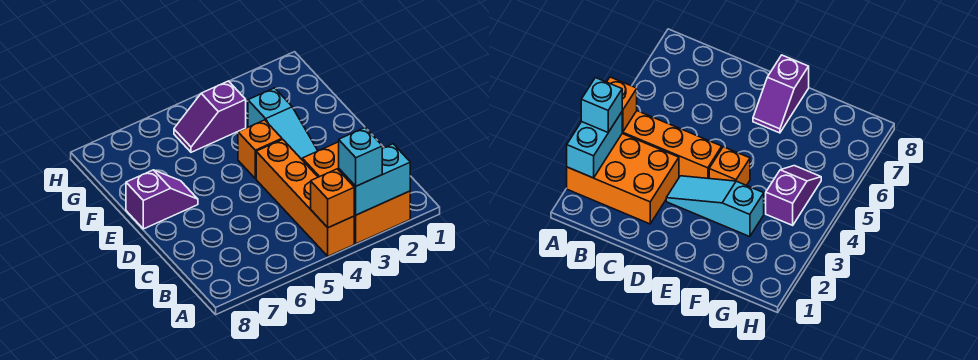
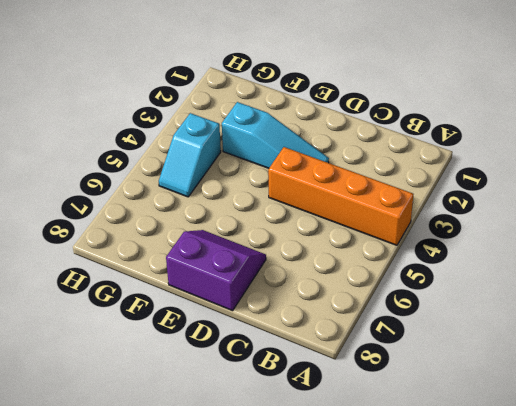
purple 2x2 slope [166,230,266,311] -> purple 1x2 slope [126,170,198,229]
cyan 1x2 slope [159,113,221,197] -> purple 1x2 slope [174,81,246,152]
none -> orange 2x3 brick [302,142,410,244]
none -> orange 1x1 brick [238,120,282,179]

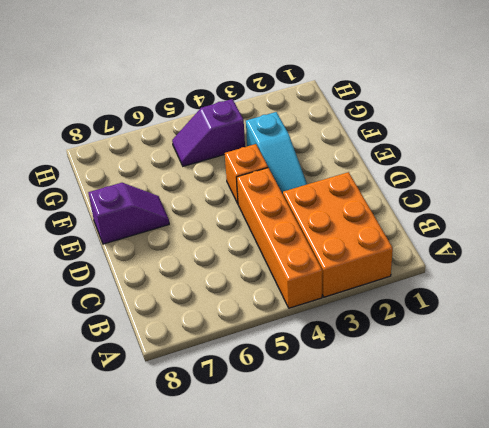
none -> cyan 1x2 brick [339,144,410,215]
none -> orange 1x1 brick [311,169,354,228]

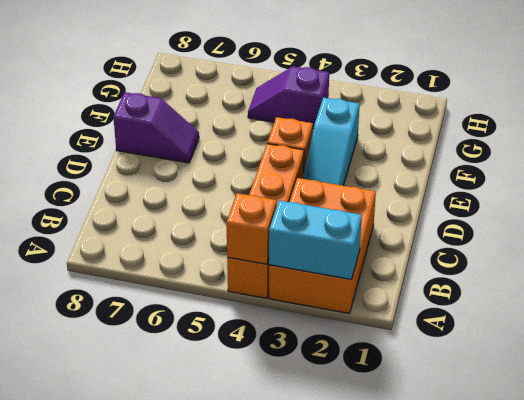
none -> cyan 1x1 brick [339,128,382,186]

